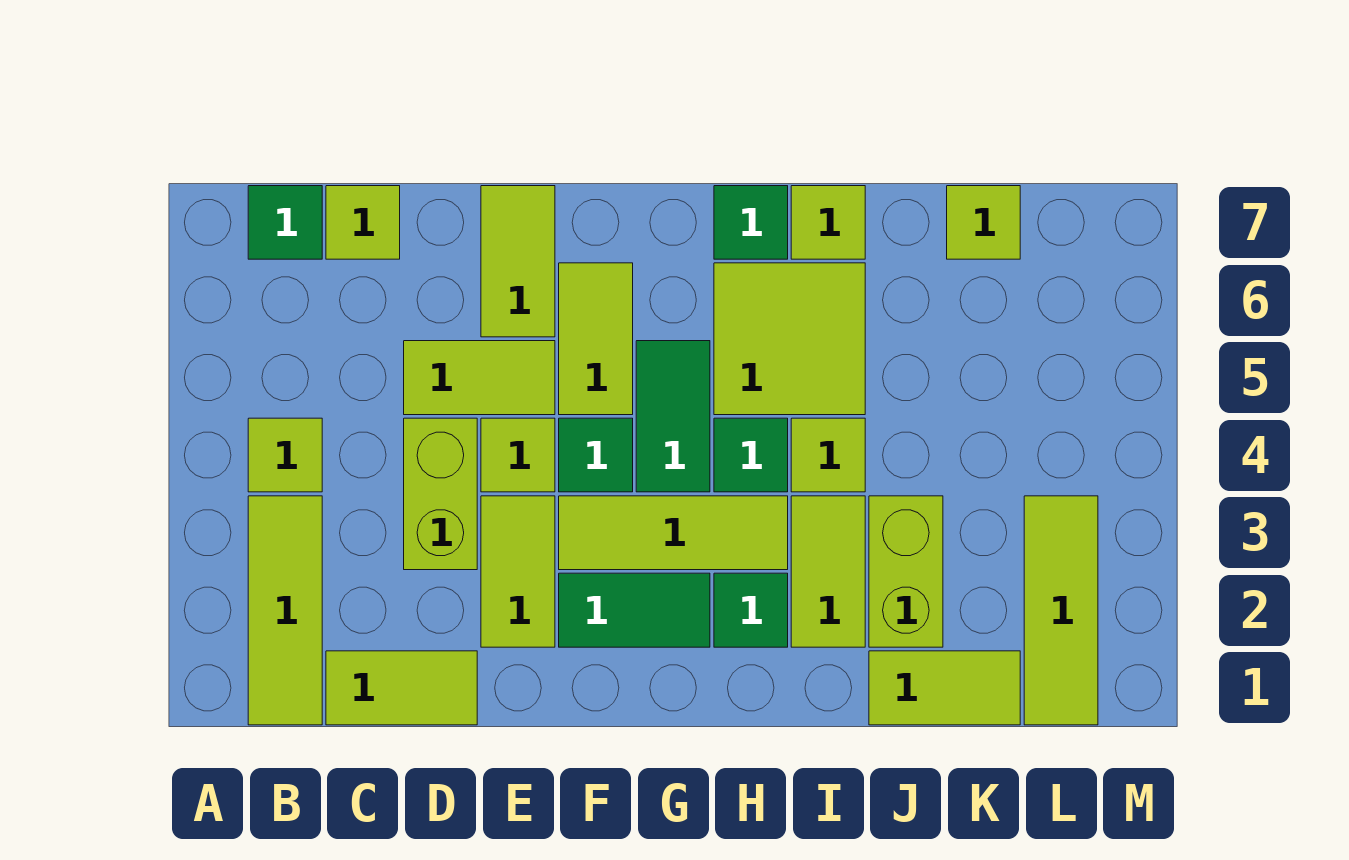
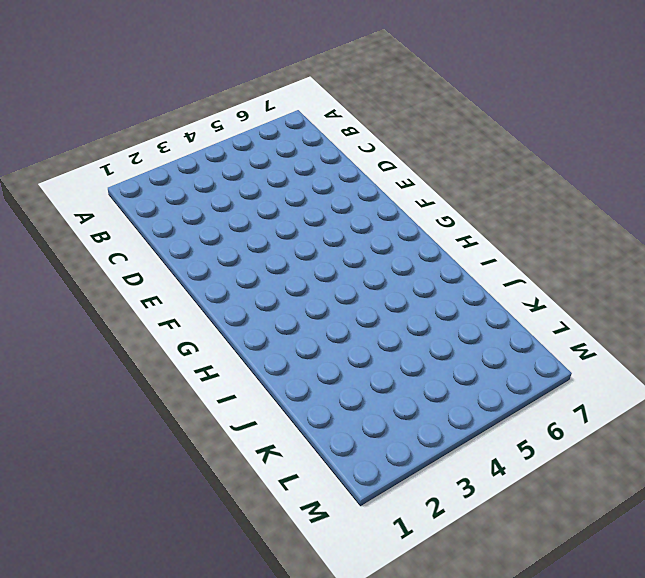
none -> lime 1x3 tile [248,496,322,725]
none -> lime 1x1 tile [248,418,322,492]
none -> green 1x1 tile [248,186,322,259]

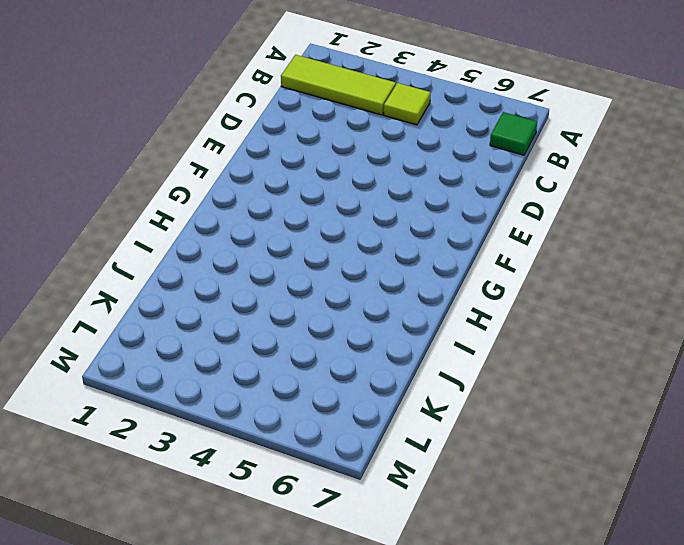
none -> lime 1x2 tile [326,651,477,725]
none -> lime 1x1 tile [326,186,400,259]
none -> lime 1x2 brick [404,418,477,570]

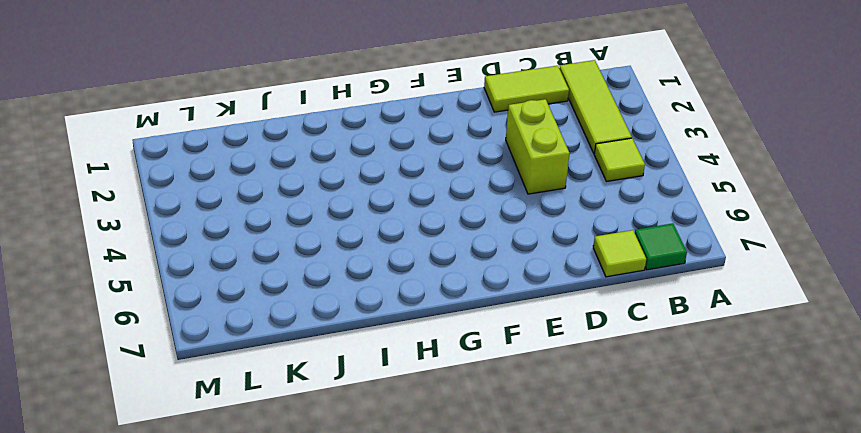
none -> lime 1x2 tile [404,341,555,415]
none -> lime 1x2 tile [481,496,555,647]
none -> lime 1x1 tile [481,418,555,492]

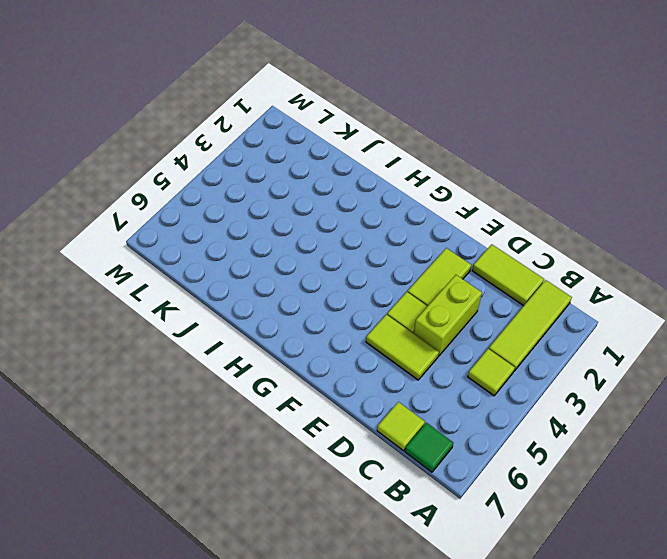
none -> lime 1x2 tile [481,186,555,337]
none -> green 1x2 tile [559,573,710,647]
none -> lime 1x3 tile [559,496,788,570]

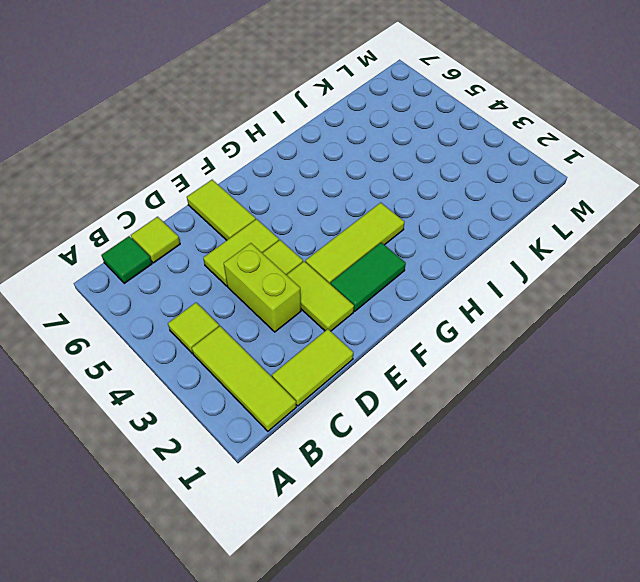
none -> green 1x1 tile [559,418,633,492]
none -> lime 1x2 tile [559,263,633,415]
none -> green 1x2 tile [636,341,710,492]

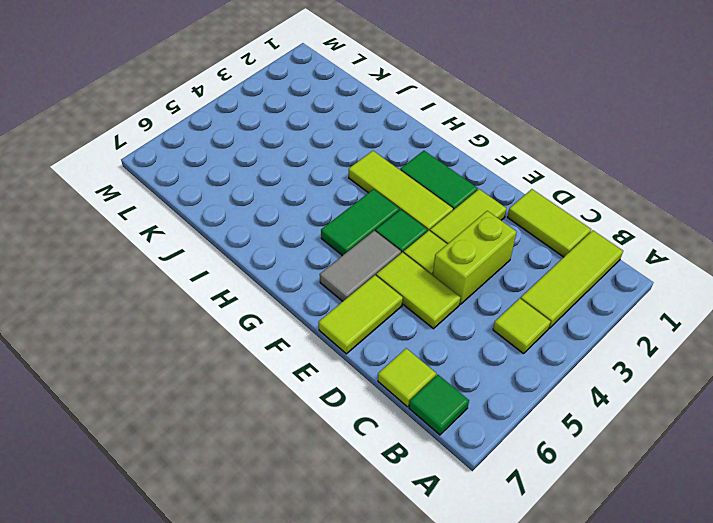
grey 1x2 tile [320,231,401,301] -> lime 1x2 tile [559,263,633,415]
none -> green 1x1 tile [714,573,788,647]
none -> green 1x1 tile [714,418,788,492]
none -> lime 2x2 tile [714,263,865,415]

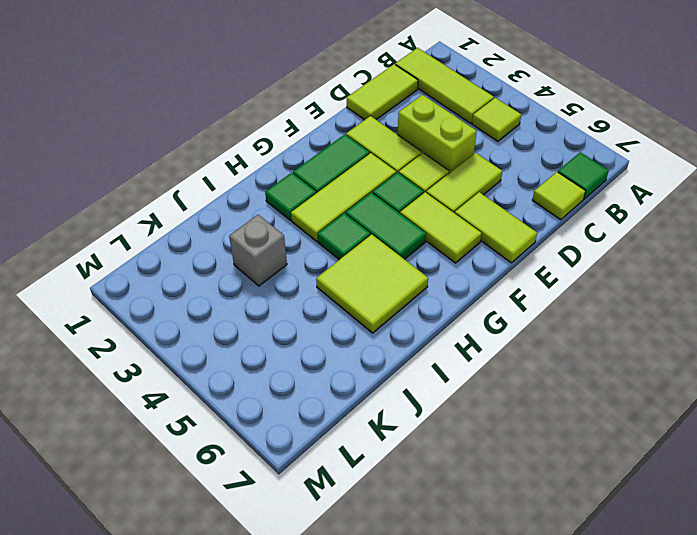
grey 1x1 brick [229,215,287,286] -> lime 1x2 brick [869,496,943,647]
none -> green 1x1 tile [714,186,788,259]
none -> lime 1x2 tile [791,496,865,647]
none -> lime 1x1 tile [791,418,865,492]

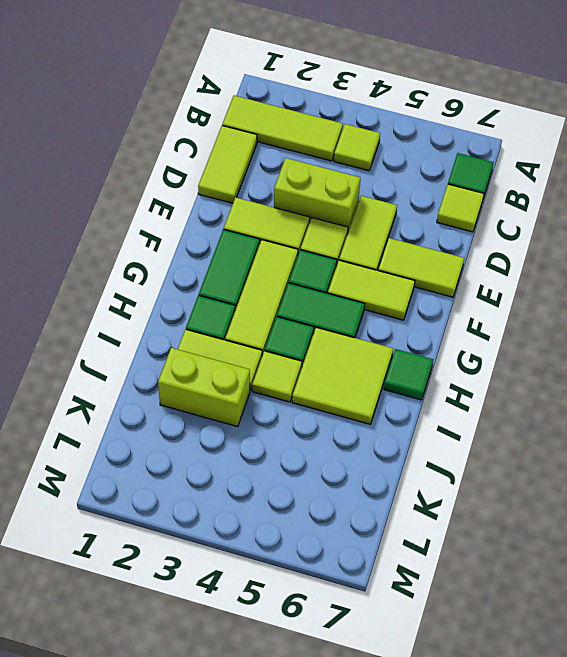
none -> lime 1x1 tile [791,186,865,259]
none -> lime 1x2 tile [869,651,1020,725]
none -> lime 1x1 tile [947,186,1020,259]

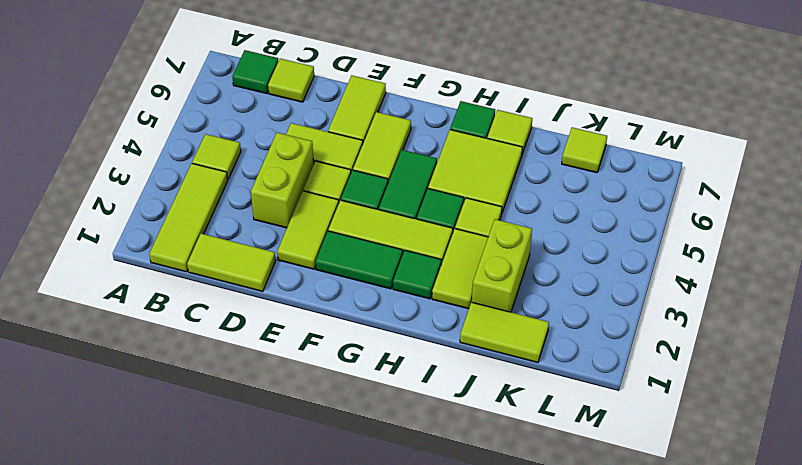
none -> lime 1x3 tile [1024,496,1098,725]

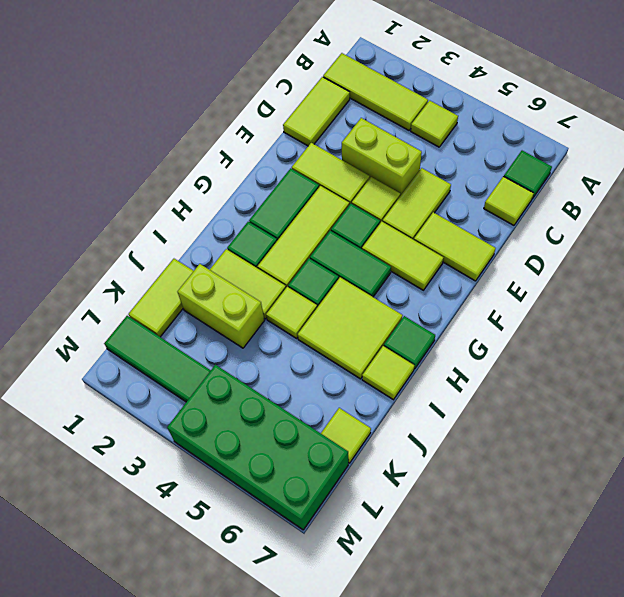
green 1x3 tile [104,316,211,402] -> lime 1x3 tile [1024,496,1098,725]
green 2x4 brick [167,365,348,530] -> none

